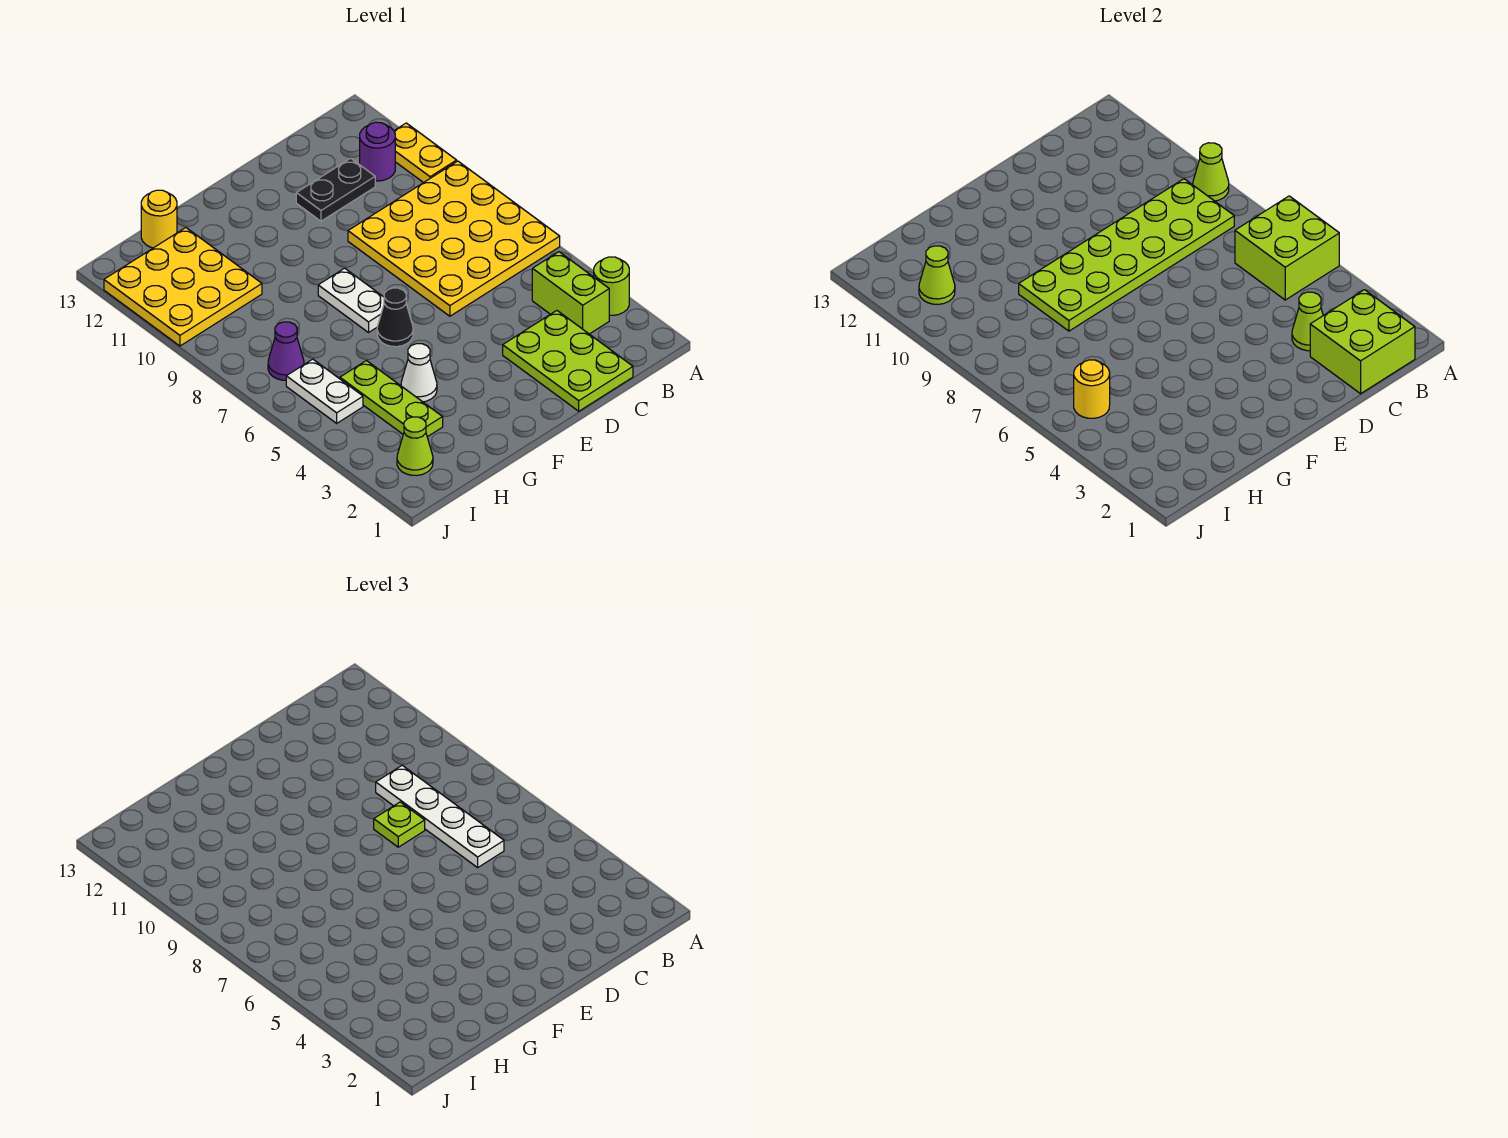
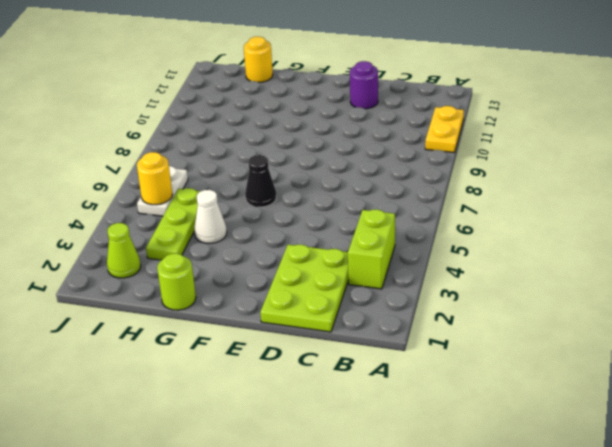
purple 1x1 round brick [350,61,378,109] -> purple 1x1 round brick moved to [360,122,395,181]
lime 1x1 round brick [157,253,196,310] -> lime 1x1 round brick moved to [594,257,629,315]
none -> yellow 4x4 plate [348,161,560,316]
none -> black 1x2 plate [296,158,375,221]
none -> white 1x2 plate [318,268,384,332]

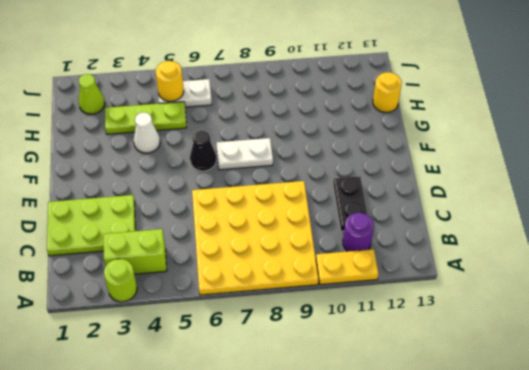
none -> yellow 3x3 plate [104,228,262,346]
none -> purple 1x1 cone [268,322,304,380]
none -> lime 2x2 brick [1235,196,1339,300]

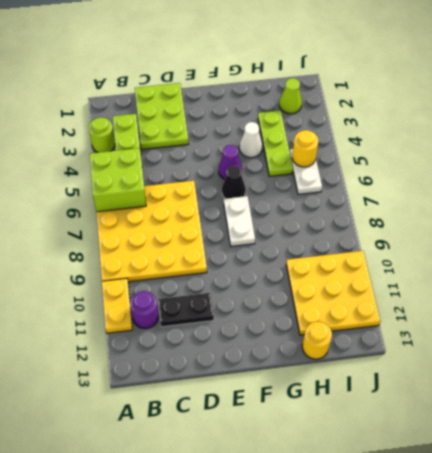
purple 1x1 cone [219,145,242,179] -> purple 1x1 cone moved to [268,322,304,380]
none -> lime 1x1 cone [1193,143,1229,201]
none -> lime 2x2 brick [1310,290,1415,394]
none -> lime 2x6 plate [1019,179,1234,331]

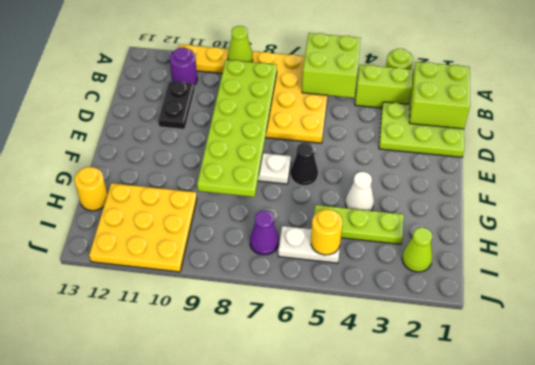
none -> lime 1x1 cone [1292,292,1323,351]
none -> lime 1x1 cone [919,246,955,304]
none -> white 1x4 plate [376,765,504,867]

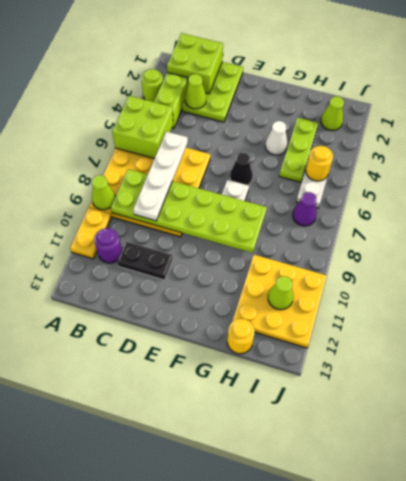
none -> lime 1x1 plate [374,802,425,847]

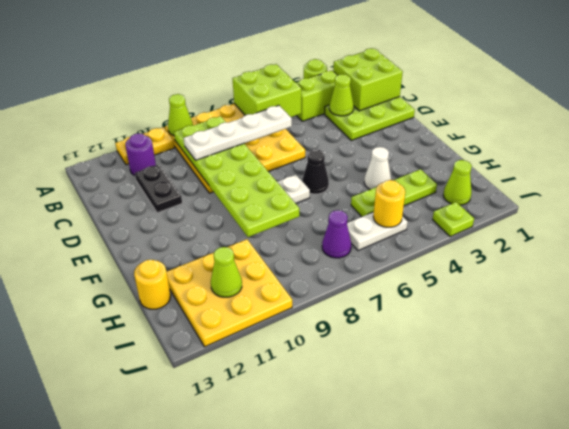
lime 1x1 plate [433,202,474,237] -> lime 1x1 plate moved to [374,802,425,847]

